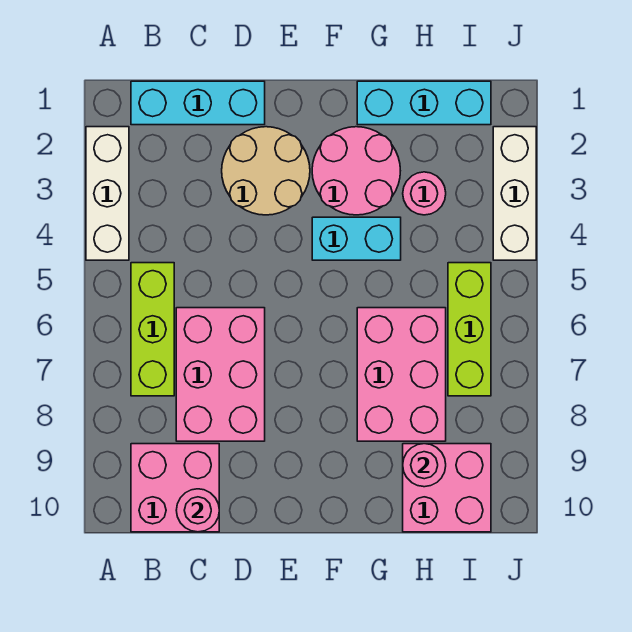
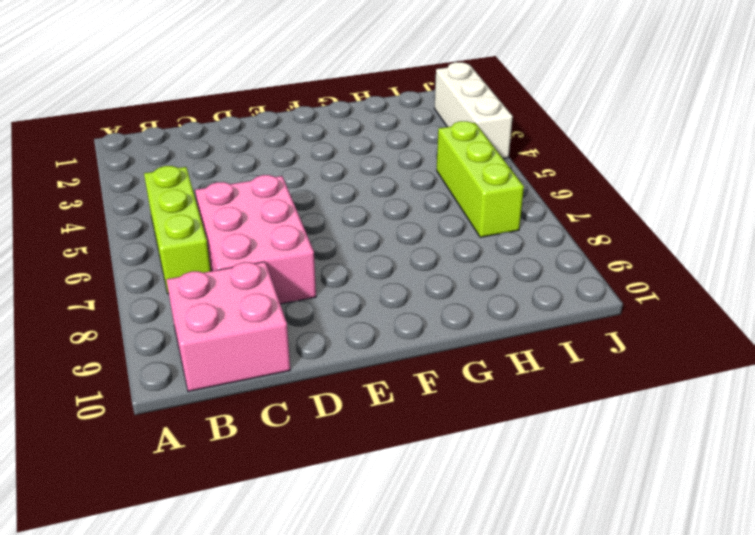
none -> white 1x3 brick [86,127,129,260]
none -> cyan 1x3 brick [131,81,265,125]
none -> tan 2x2 round brick [222,127,310,215]

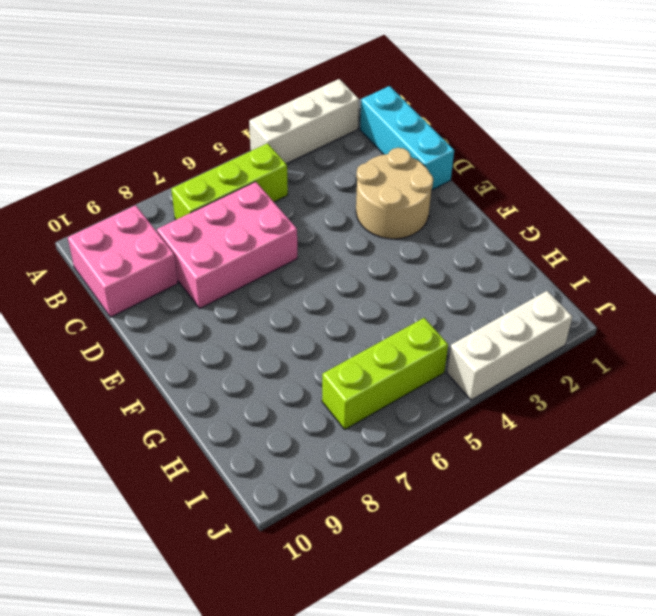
none -> pink 2x2 round brick [312,127,400,215]
none -> cyan 1x2 brick [312,217,401,260]
none -> cyan 1x3 brick [357,81,491,125]

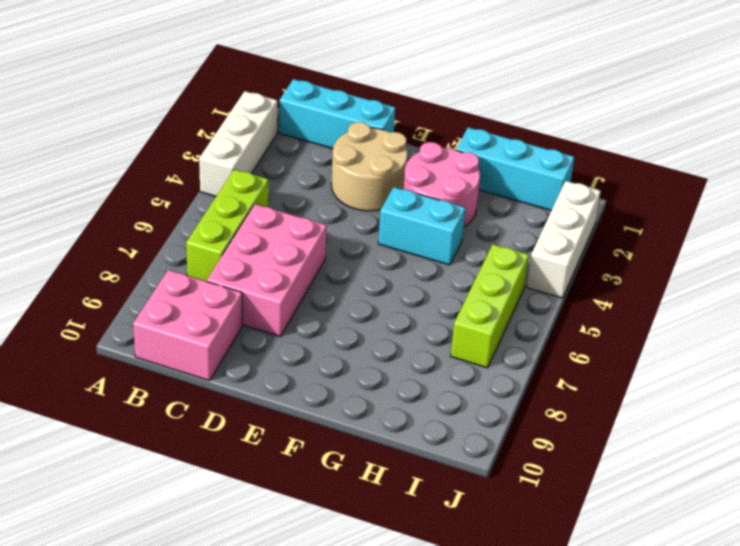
none -> pink 2x3 brick [357,308,446,441]
none -> pink 1x1 round brick [403,172,446,215]
none -> pink 2x2 brick [403,444,491,532]

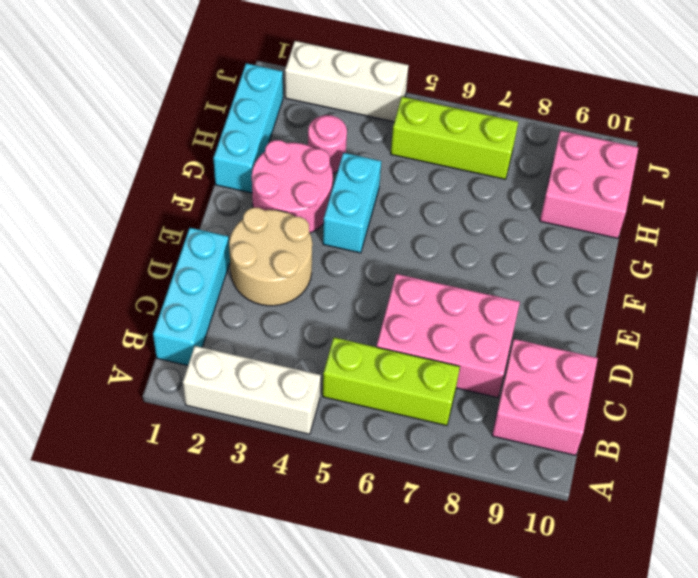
none -> pink 2x3 brick [357,308,446,441]
none -> pink 1x1 round brick [176,489,219,532]
none -> pink 1x1 round brick [403,444,446,487]

